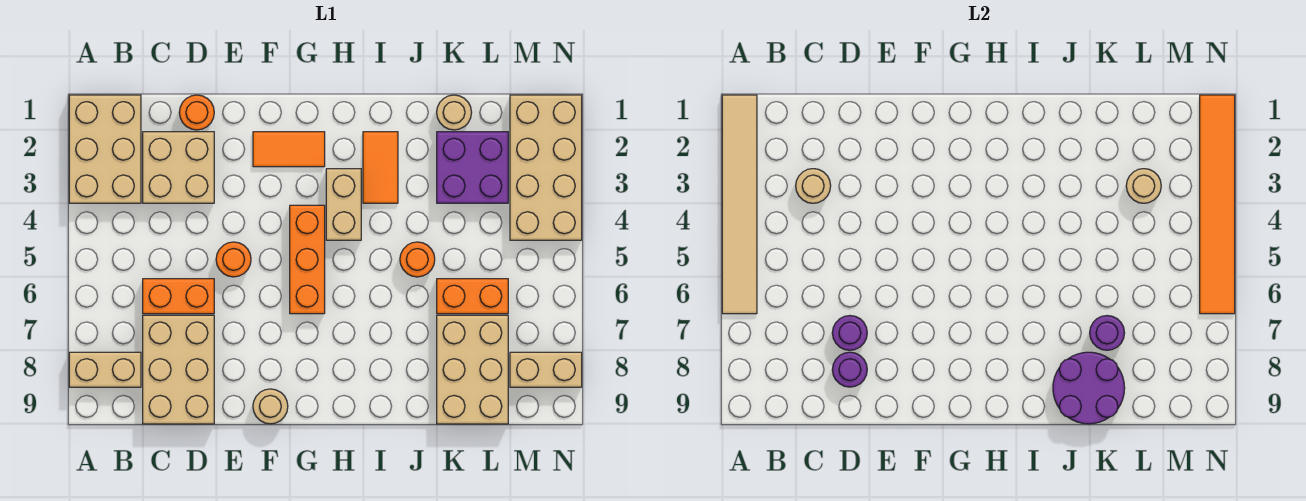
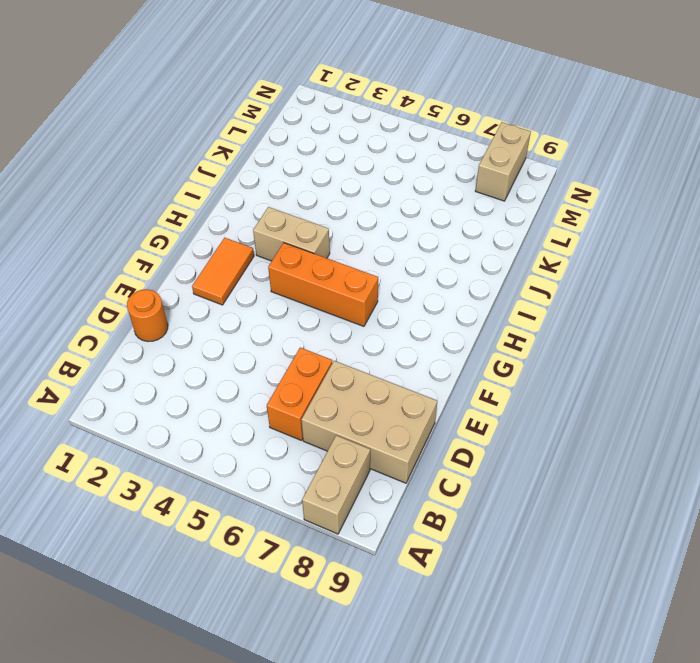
none -> tan 2x3 brick [69,95,141,203]
none -> tan 2x2 brick [143,132,214,203]
none -> orange 1x1 round brick [216,242,251,277]

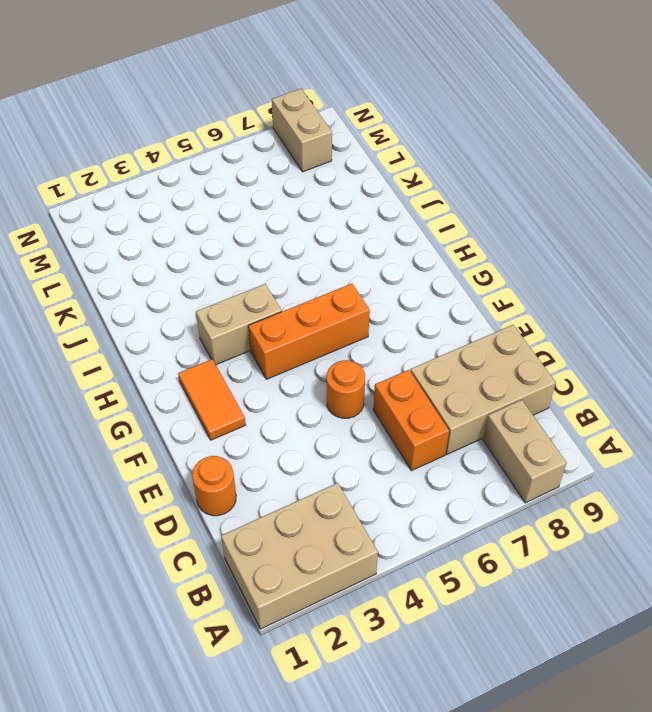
none -> tan 2x2 brick [143,132,214,203]
none -> tan 1x1 round brick [253,389,288,424]
none -> orange 1x2 tile [363,132,398,203]

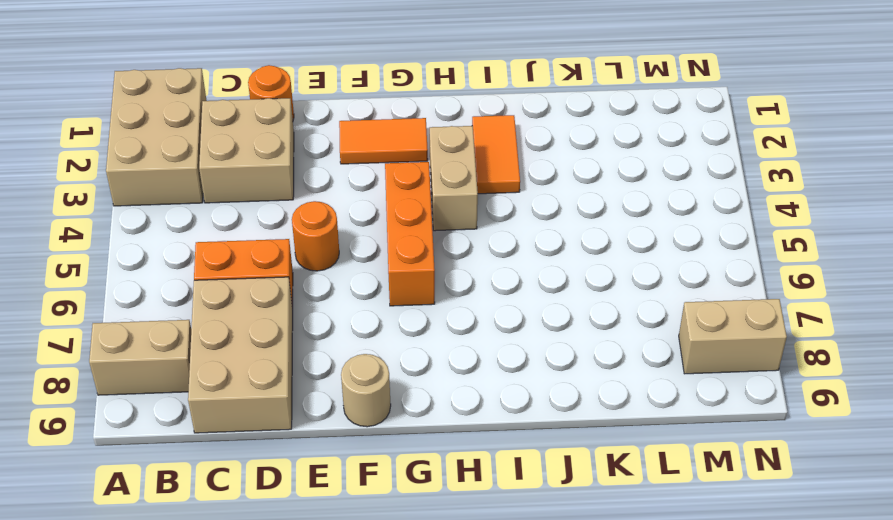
none -> orange 1x1 round brick [400,242,435,277]
none -> tan 1x1 round brick [437,95,472,130]
none -> purple 2x2 brick [437,132,508,203]

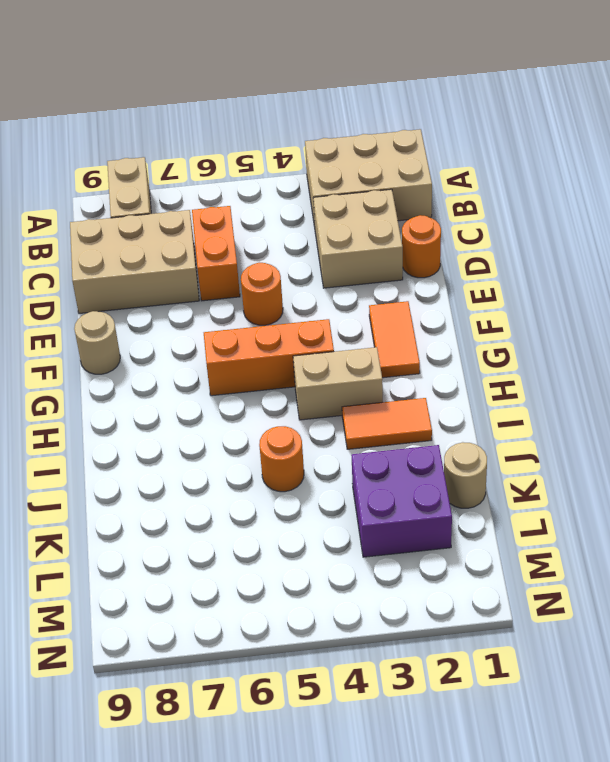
none -> orange 1x2 brick [437,279,508,314]
none -> tan 2x3 brick [437,315,508,424]
none -> tan 2x4 brick [510,95,582,240]

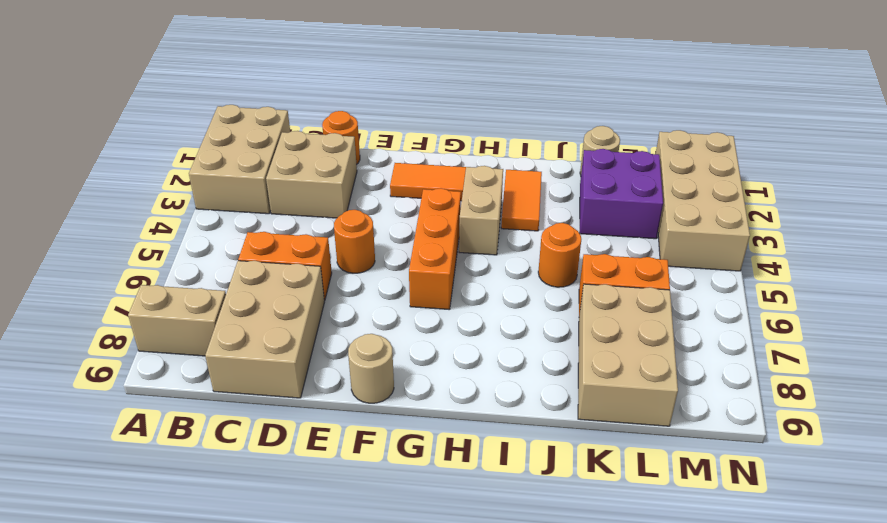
none -> tan 1x2 brick [510,352,582,387]
none -> tan 1x6 tile [722,95,757,314]
none -> tan 1x1 round brick [796,169,831,203]

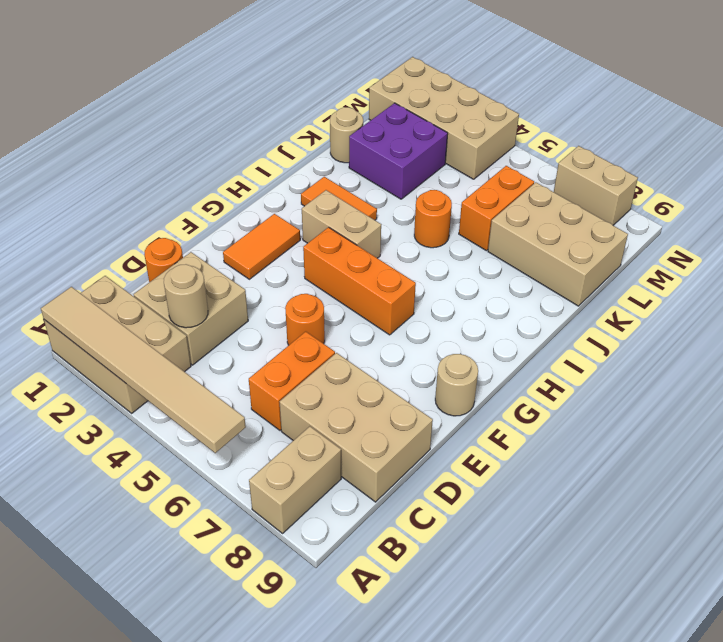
tan 1x2 brick [554,146,638,225] -> tan 1x2 brick turned to [510,352,582,387]
none -> purple 1x1 round brick [832,316,867,350]
none -> purple 1x1 round brick [832,352,867,387]
none -> purple 2x2 round brick [1053,352,1125,424]

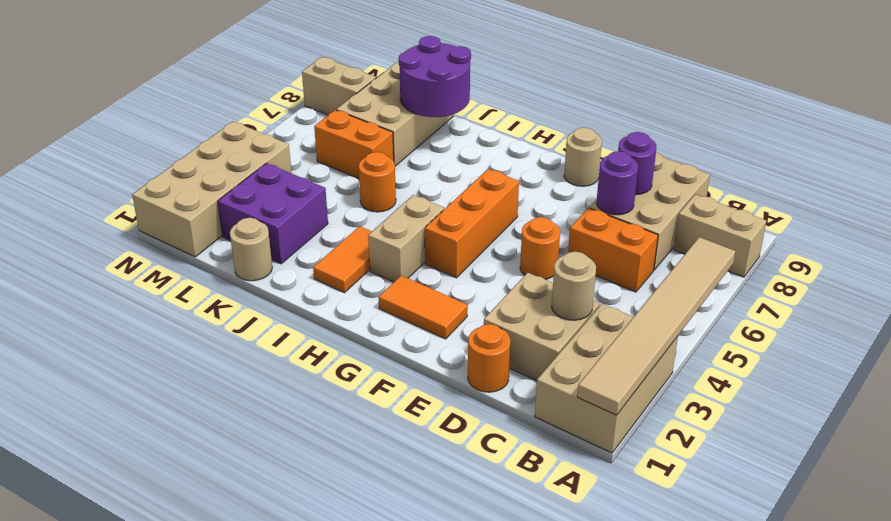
none -> purple 1x1 round brick [1090,316,1124,350]
none -> tan 1x1 round brick [1126,169,1161,203]
none -> orange 1x6 tile [1200,95,1235,314]

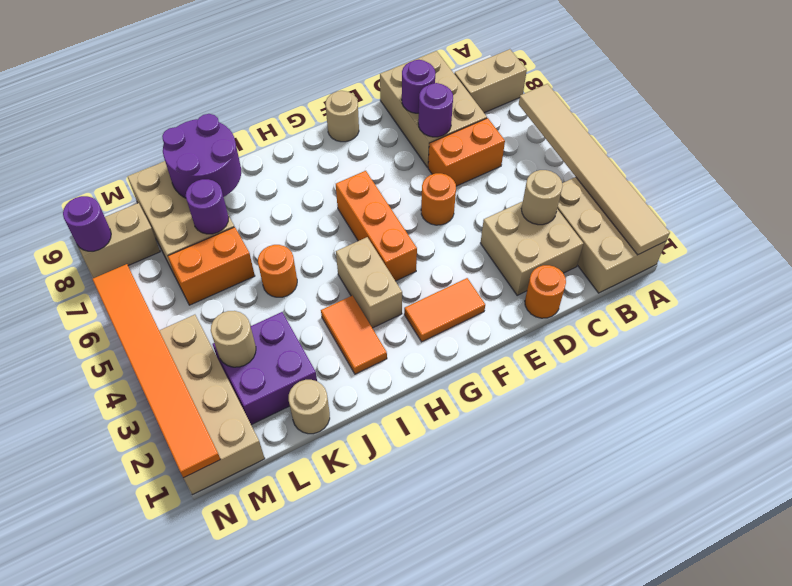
purple 1x1 round brick [63,196,111,251] -> none

